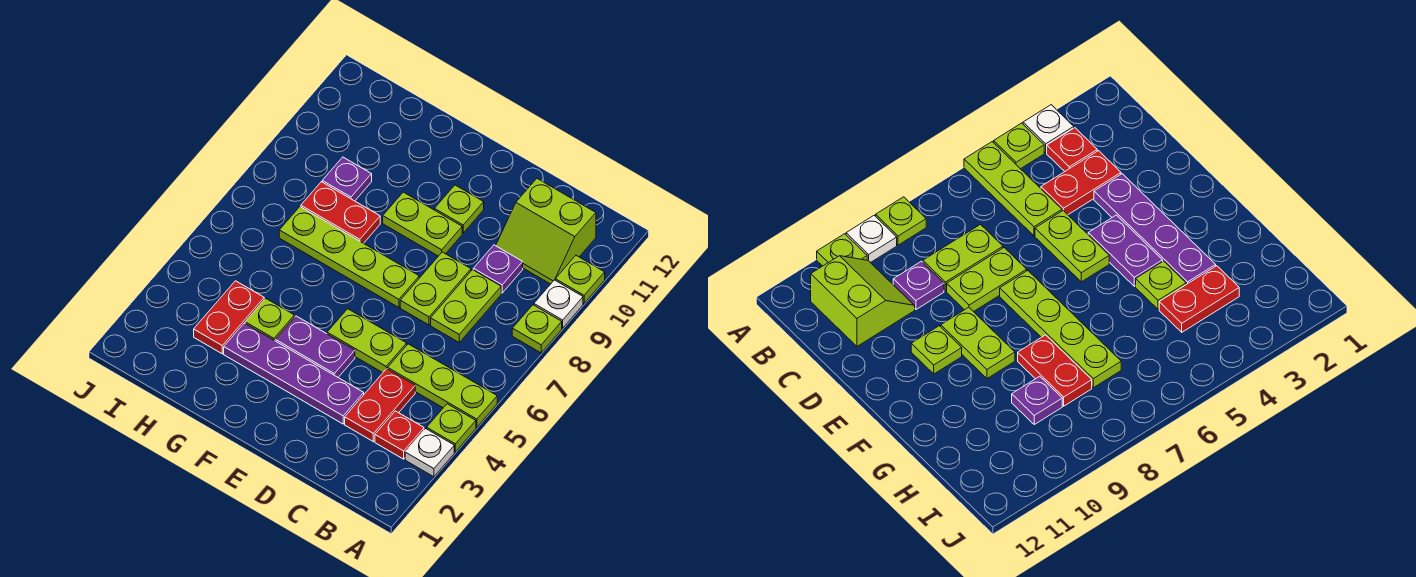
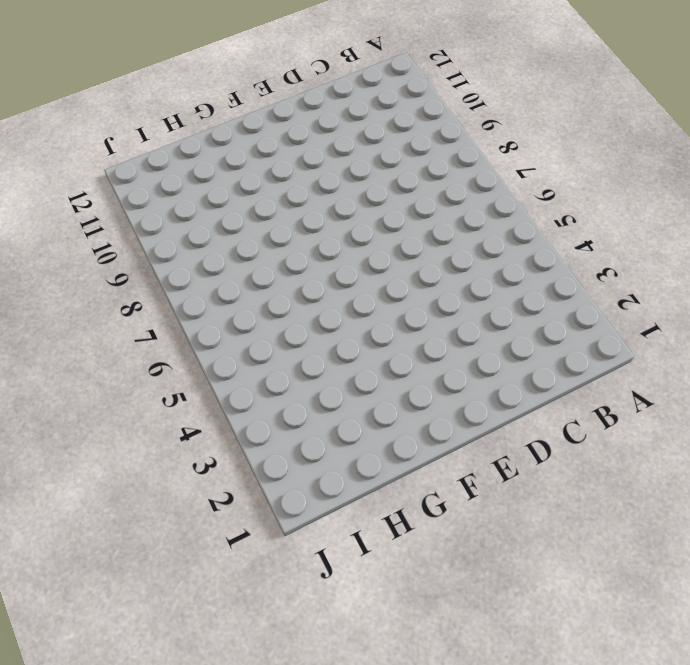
none -> white 1x1 plate [405,429,454,477]
none -> lime 1x1 plate [427,404,476,452]
none -> lime 1x3 plate [388,344,497,427]

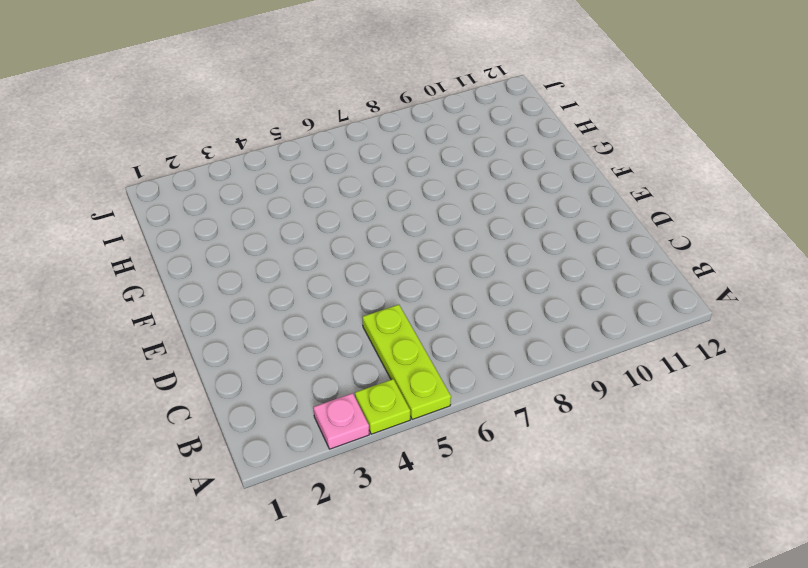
pink 1x1 plate [313,393,369,449] -> white 1x1 plate [405,429,454,477]
none -> lime 1x1 plate [512,305,562,353]
none -> white 1x1 plate [534,280,583,328]
none -> lime 1x1 plate [555,256,605,303]

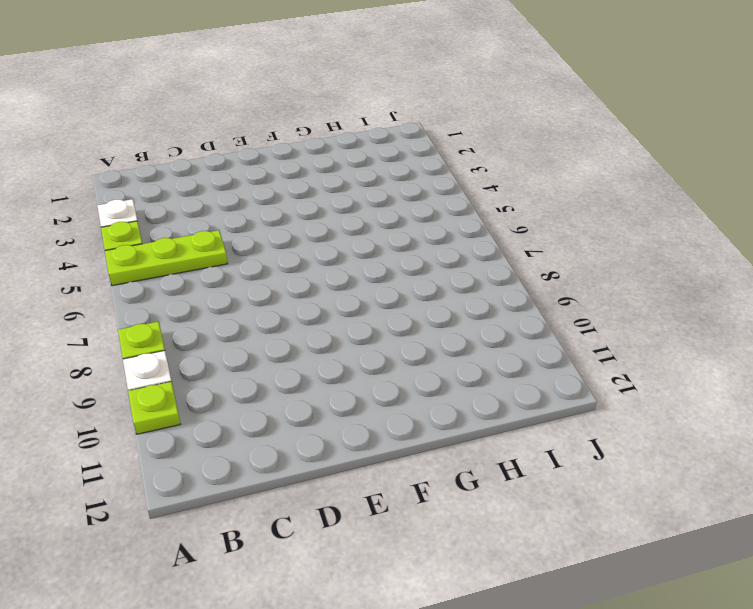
none -> red 1x1 plate [375,411,424,459]
none -> lime 2x2 slope [496,179,596,284]
none -> red 1x2 plate [345,369,415,442]

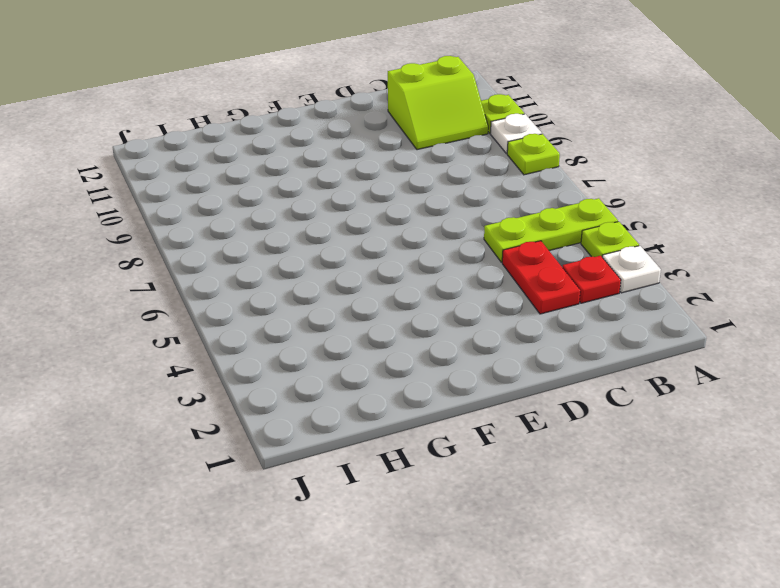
none -> lime 1x2 plate [431,270,501,342]
none -> purple 1x1 plate [473,245,523,293]
none -> purple 1x4 plate [224,323,364,424]

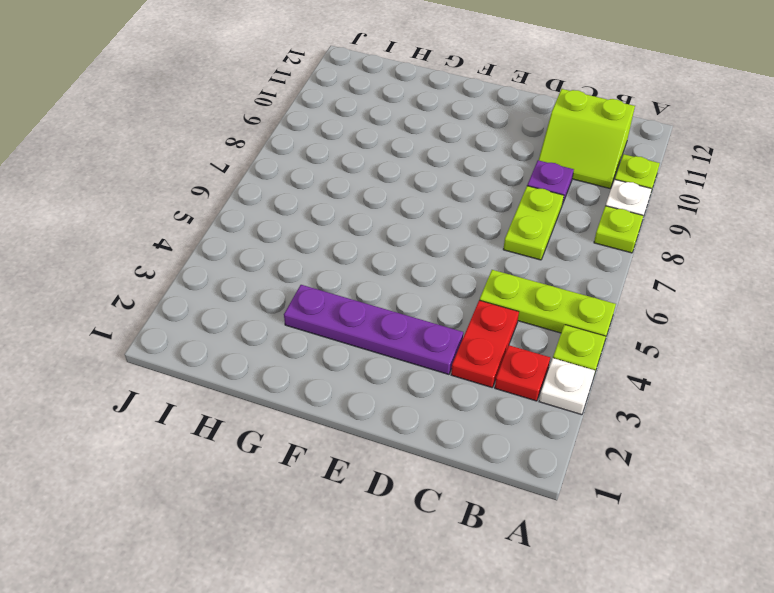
none -> lime 1x2 plate [327,309,407,373]
none -> lime 1x2 plate [400,252,471,325]
none -> purple 1x2 plate [275,316,355,377]

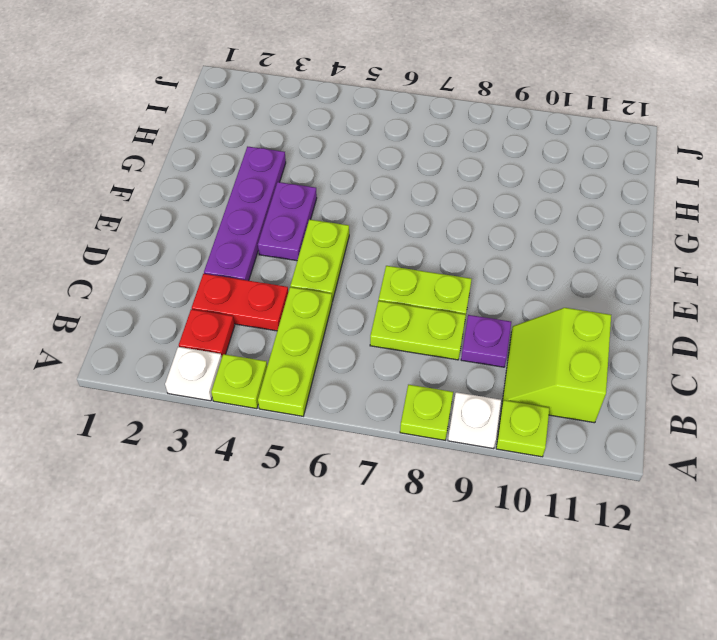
none -> lime 1x4 plate [279,207,419,307]
none -> lime 1x2 plate [383,192,462,256]
none -> lime 1x1 plate [434,185,484,233]

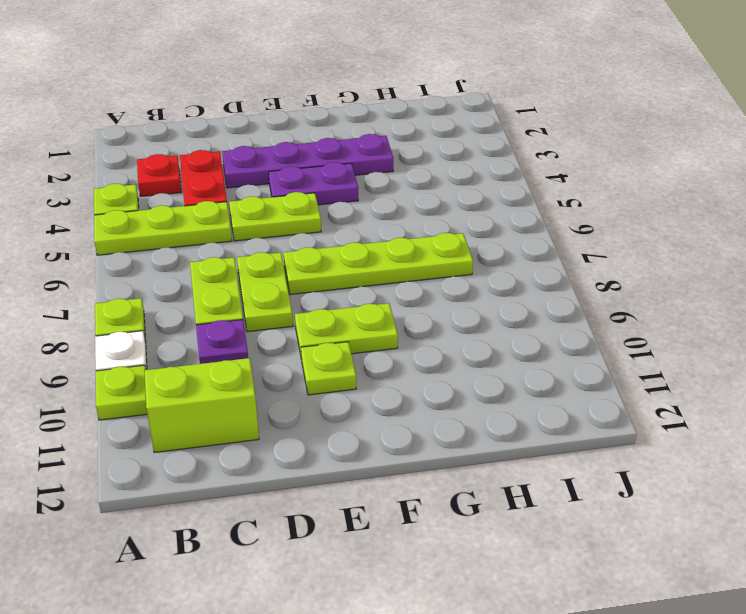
none -> white 1x1 plate [405,429,454,477]
none -> lime 1x1 plate [245,298,294,341]
none -> red 1x2 plate [301,182,380,243]

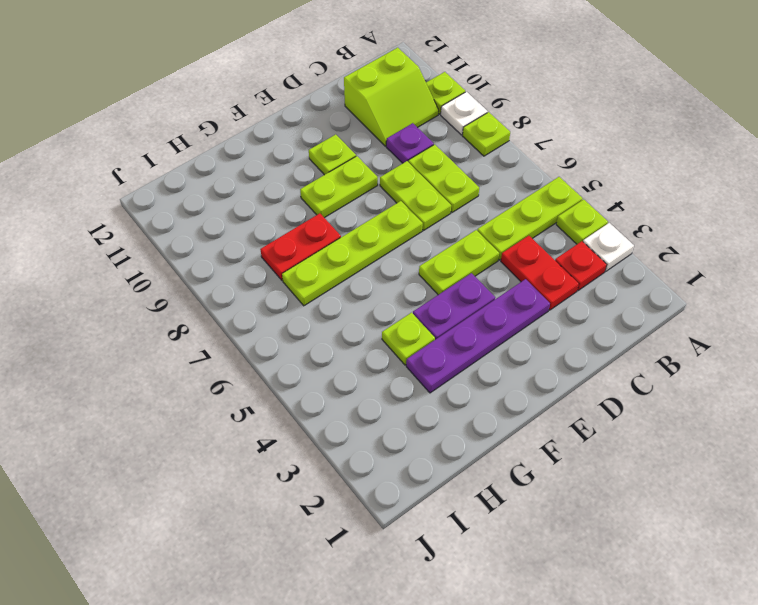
none -> red 1x2 plate [194,281,264,354]
none -> purple 1x1 plate [322,157,372,201]

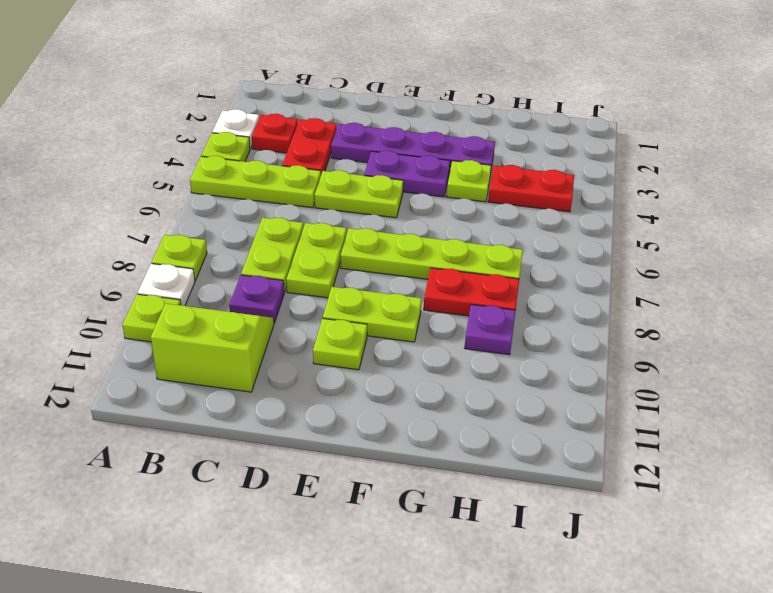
red 1x2 plate [488,165,574,212] -> red 1x2 plate turned to [194,281,264,354]

